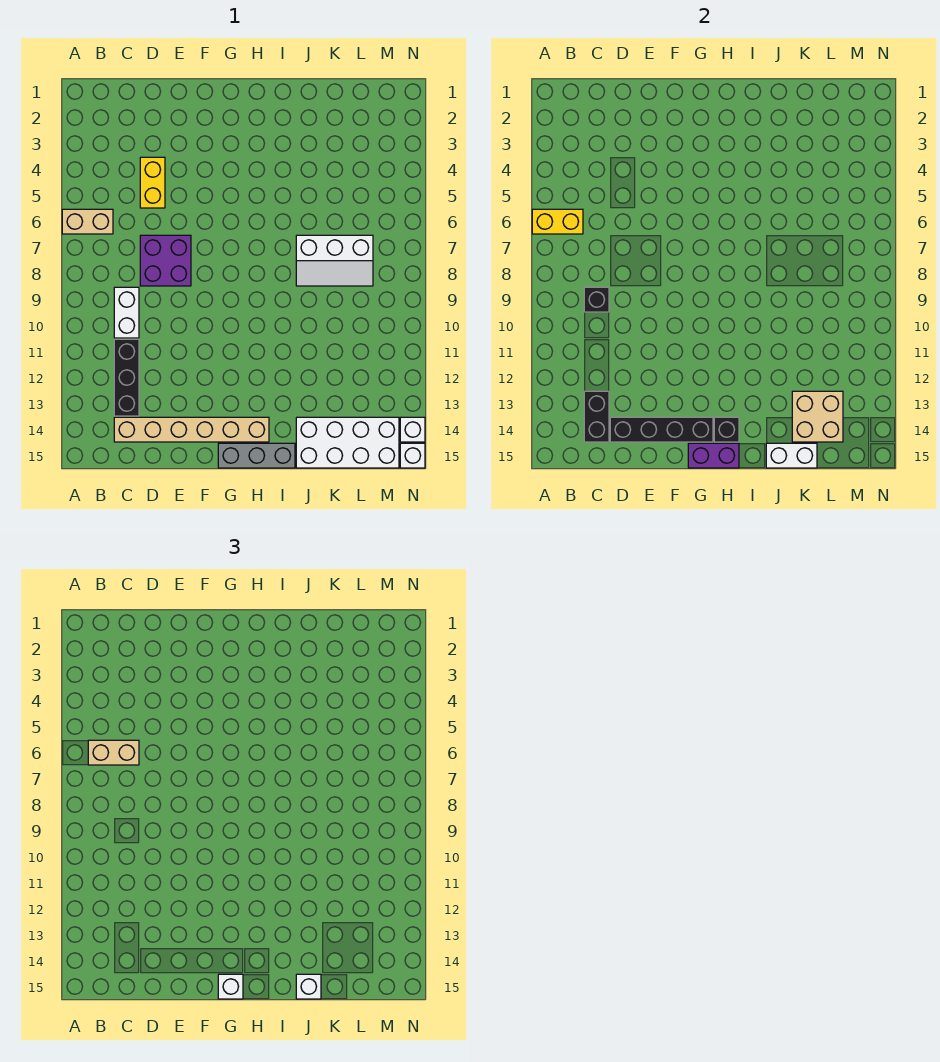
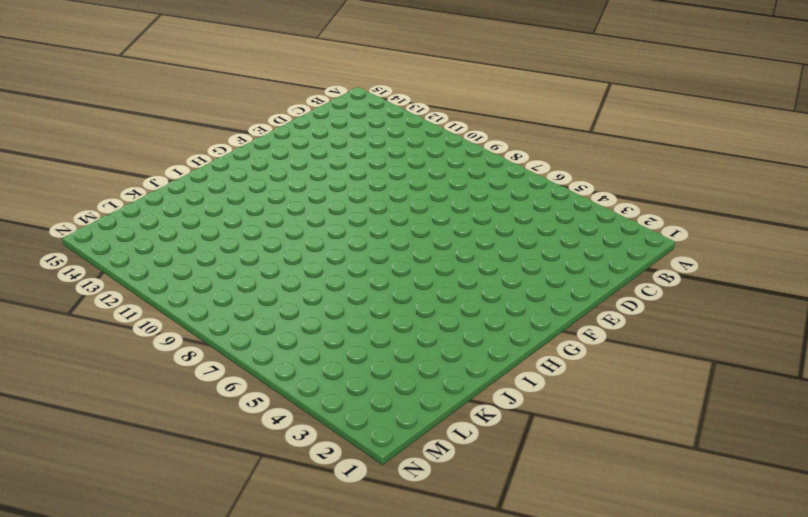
none -> tan 1x2 brick [62,209,113,234]
none -> white 1x2 brick [114,287,139,338]
none -> black 1x3 brick [114,339,139,416]

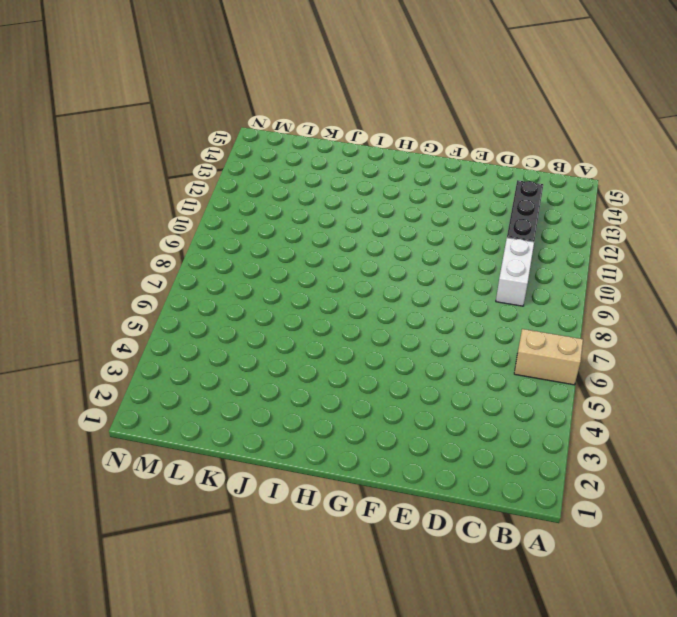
none -> tan 1x6 brick [114,417,269,442]
none -> yellow 1x2 brick [140,157,165,208]
none -> purple 2x2 brick [140,235,191,286]

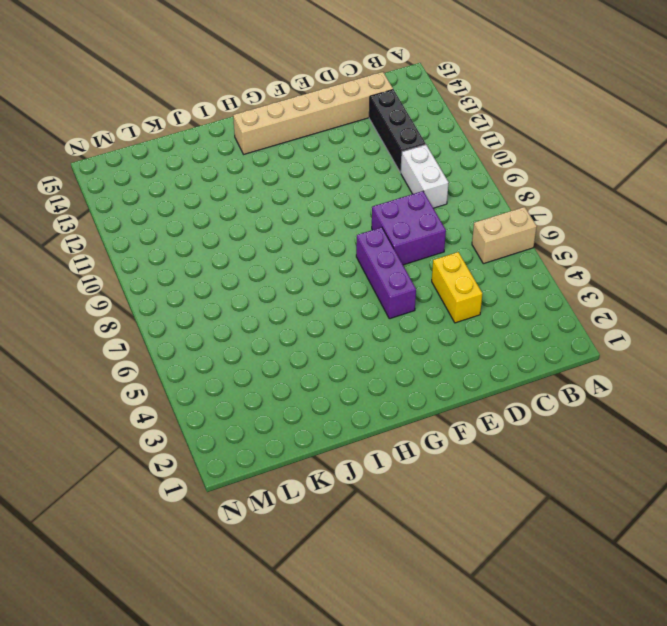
purple 1x3 brick [356,227,416,319] -> none
none -> grey 1x3 brick [218,443,295,468]
none -> white 2x3 slope [296,235,373,286]
none -> white 2x4 brick [296,417,399,468]

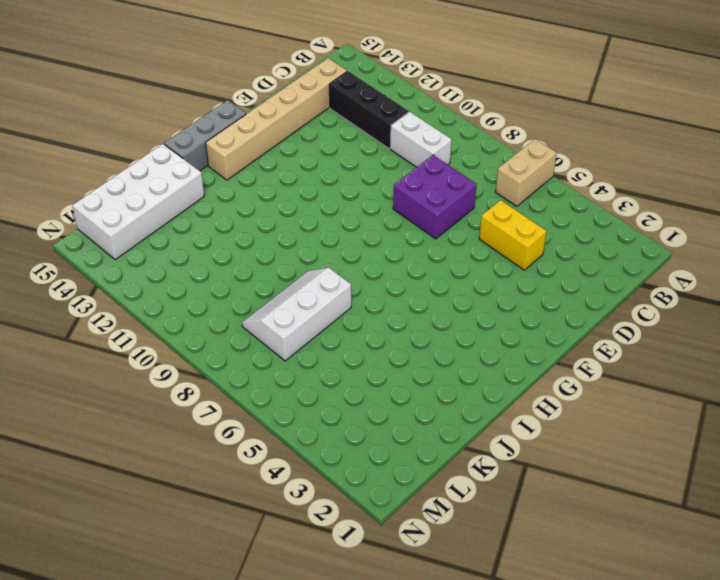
none -> white 1x1 brick [400,417,425,442]
none -> white 1x1 brick [400,443,425,468]
none -> yellow 1x2 brick [532,209,583,234]

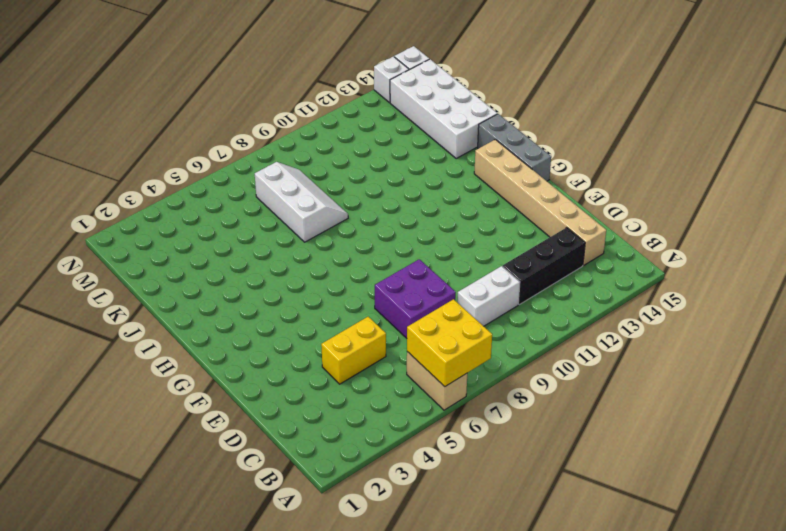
yellow 2x2 brick [407,299,492,387] -> yellow 1x2 brick [532,209,583,234]
none -> black 1x1 brick [584,287,609,312]
none -> black 1x2 brick [584,391,609,442]
none -> black 1x4 brick [610,417,713,442]

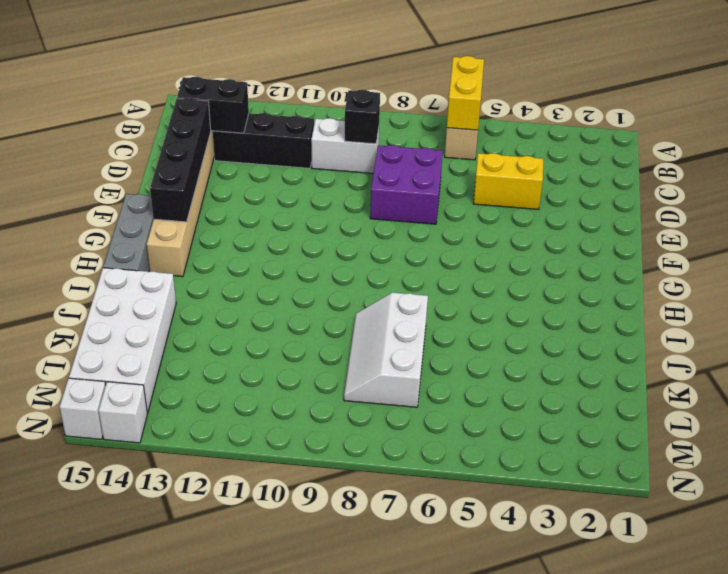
none -> purple 1x2 brick [688,443,739,468]
none -> black 1x1 brick [714,417,739,442]
none -> white 1x2 brick [766,443,817,468]

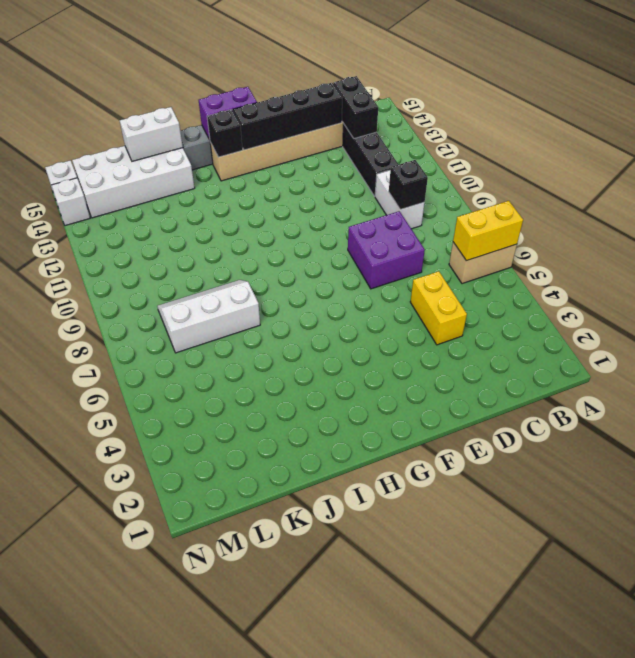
none -> tan 2x2 brick [792,391,843,442]
none -> tan 1x2 brick [88,740,139,765]
none -> white 1x1 brick [218,974,243,999]

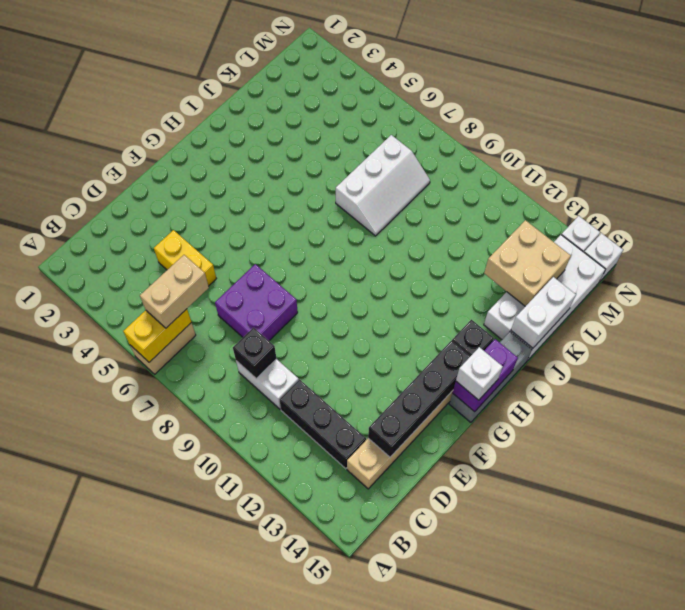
none -> black 1x2 brick [584,391,609,442]
none -> white 1x1 brick [296,974,321,999]

